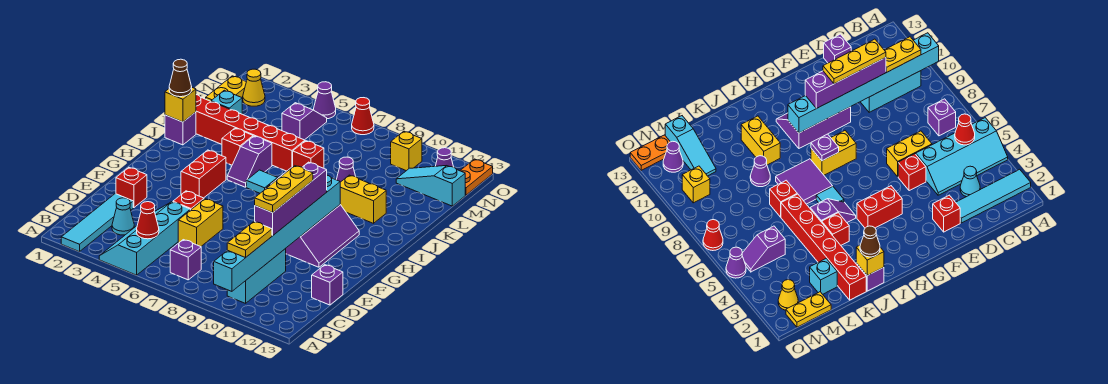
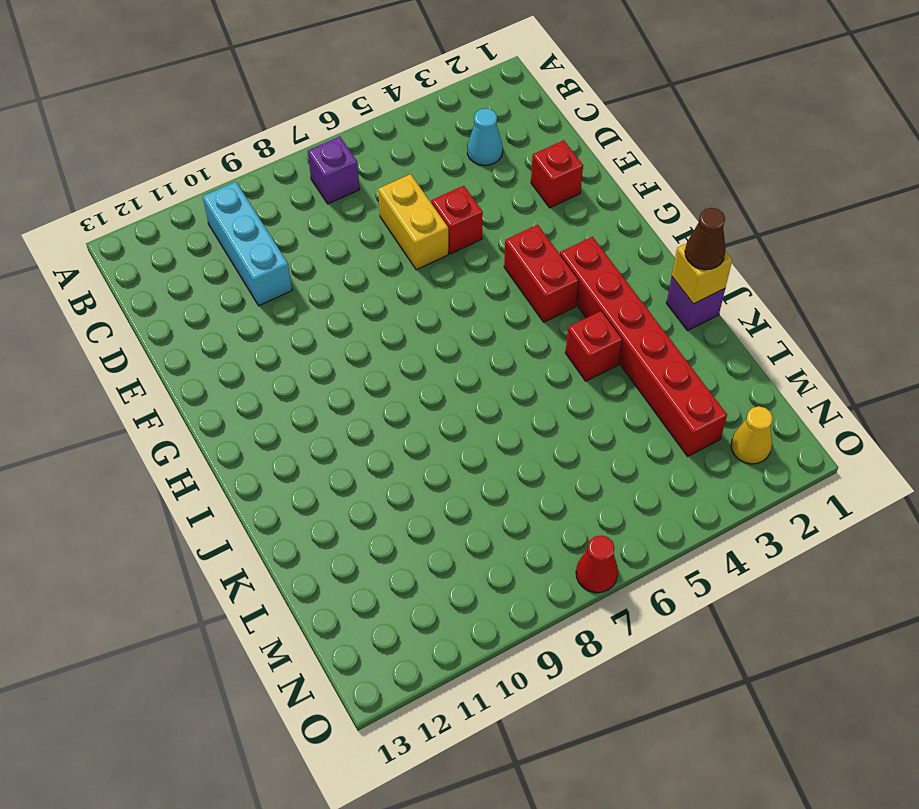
red 1x6 brick [560,237,727,456] -> red 1x6 brick turned to [196,95,305,171]
none -> cyan 1x4 tile [61,194,133,252]
none -> cyan 2x4 slope [99,202,190,275]
none -> purple 1x1 brick [312,265,343,305]
none -> purple 2x3 slope [285,205,359,267]

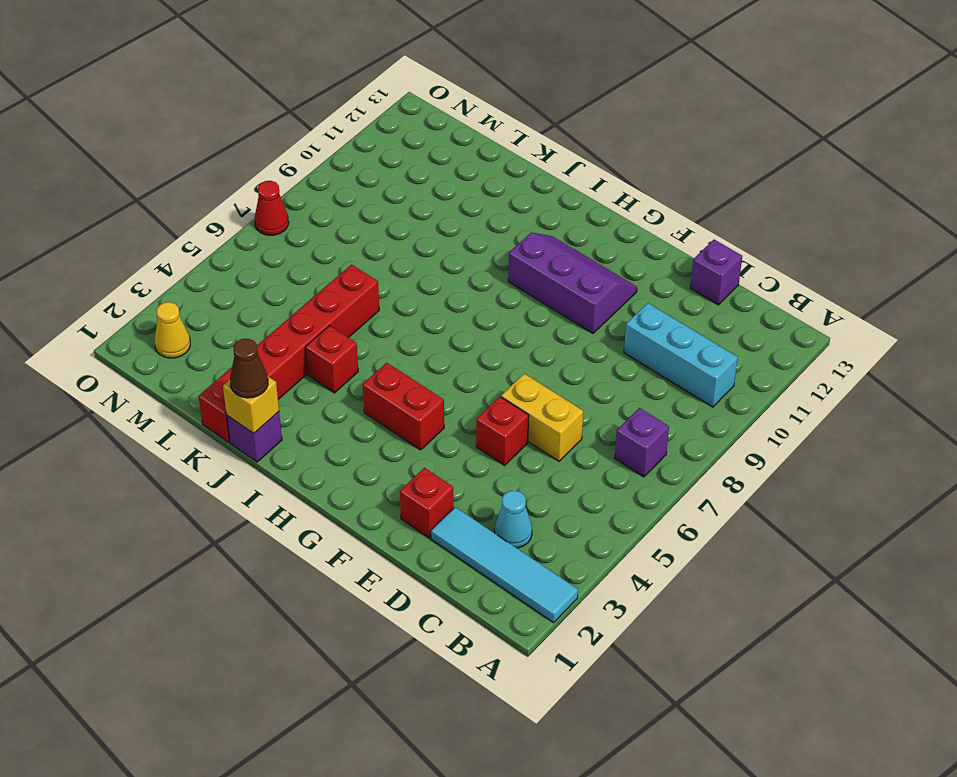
none -> cyan 2x4 slope [99,202,190,275]
none -> yellow 1x2 brick [811,131,856,175]
none -> purple 1x2 slope [227,136,272,187]
none -> cyan 1x1 tile [246,170,278,193]

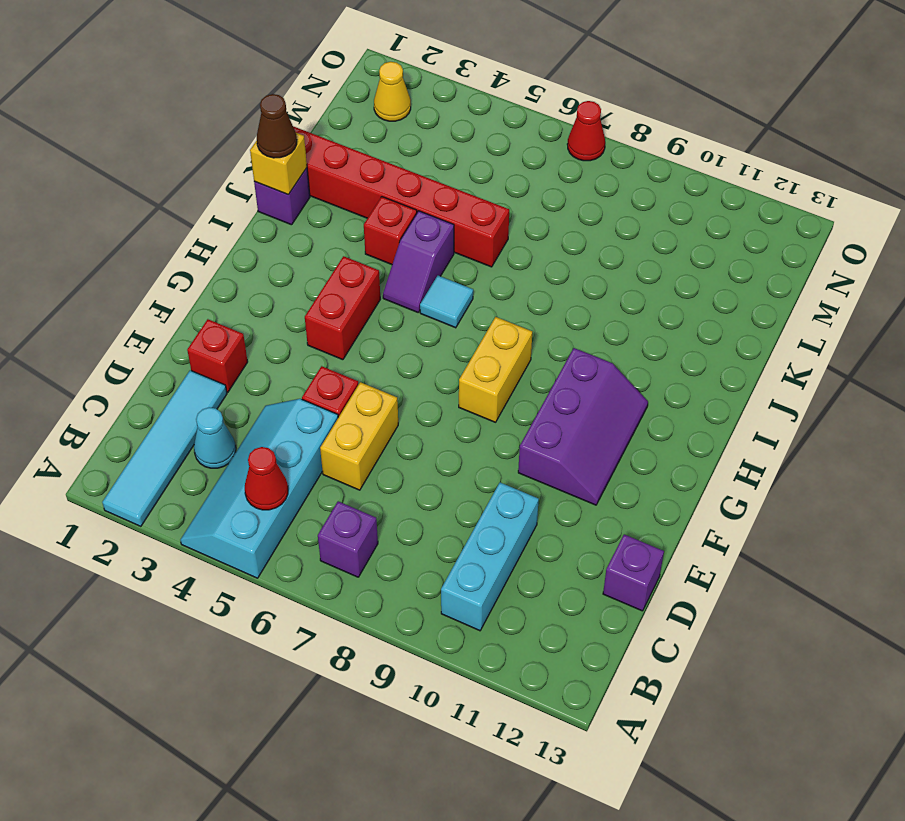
none -> purple 2x2 tile [776,159,833,204]
none -> yellow 1x2 brick [340,175,386,223]
none -> red 1x1 brick [293,141,324,168]
none -> purple 1x1 cone [336,157,356,182]

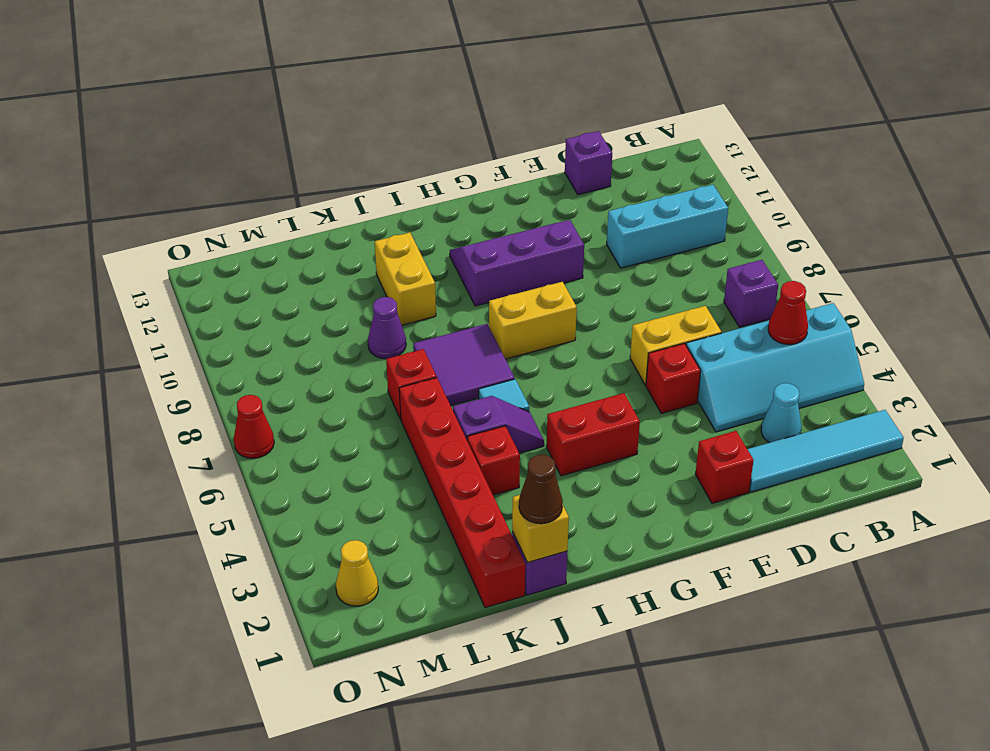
none -> cyan 1x1 brick [211,90,242,114]
none -> yellow 1x2 plate [206,76,246,101]
none -> purple 1x2 slope [282,103,327,140]
none -> cyan 1x3 slope [396,166,465,206]

